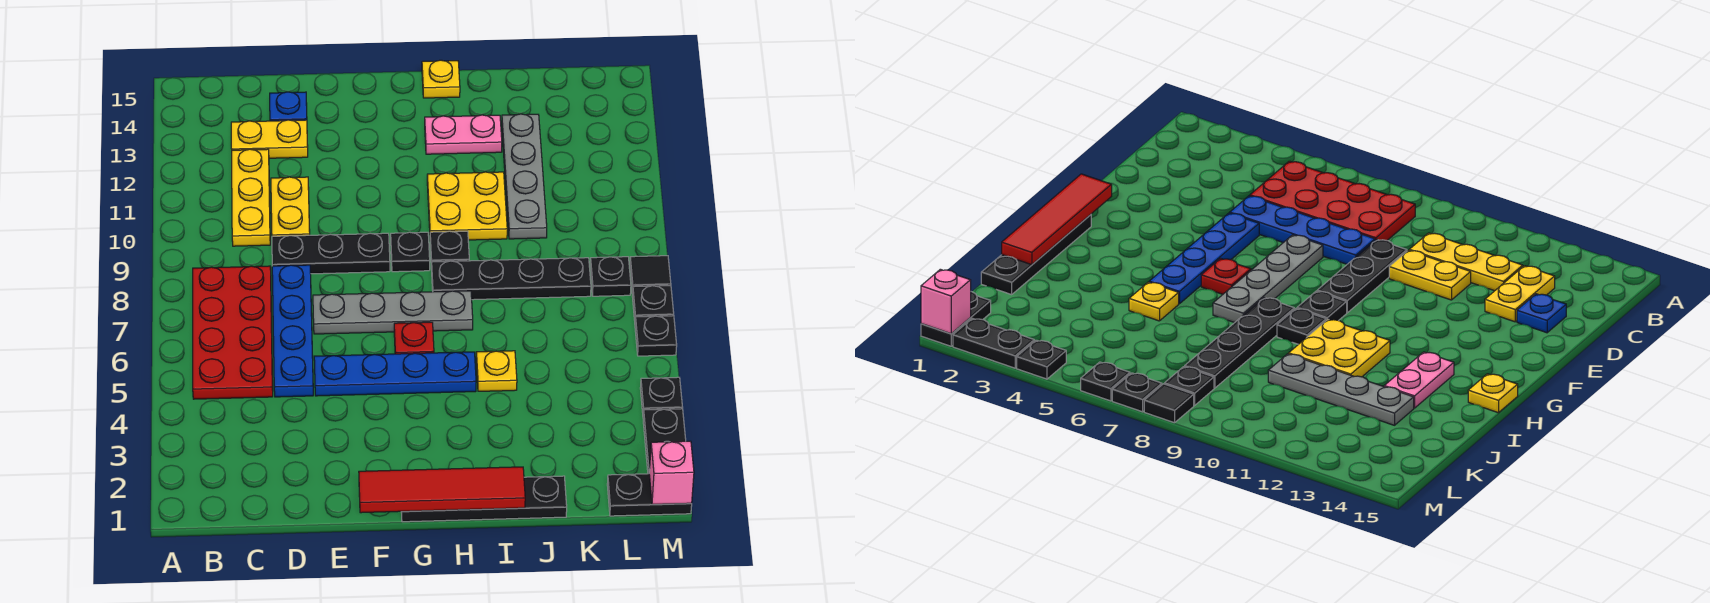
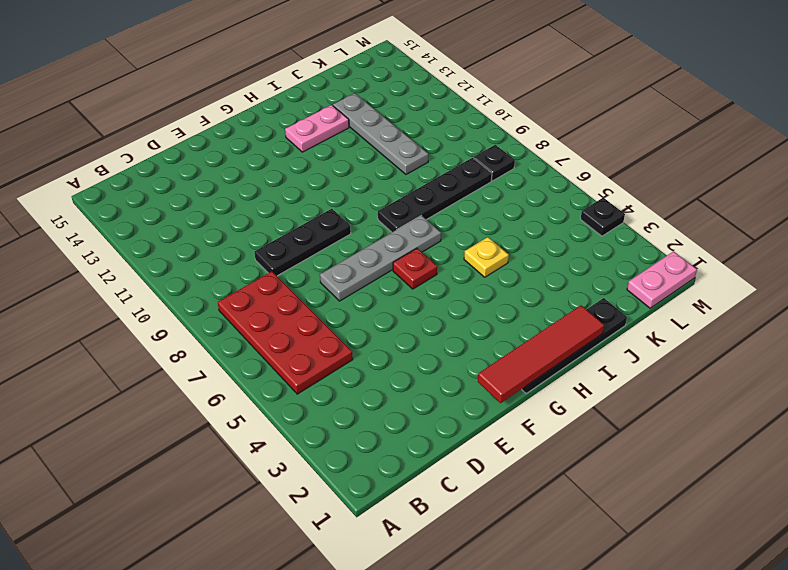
pink 1x2 plate [627,251,697,308] -> black 1x2 plate [607,474,692,516]
none -> yellow 1x3 plate [232,149,270,246]
none -> yellow 1x2 plate [231,120,308,158]
none -> blue 1x4 plate [272,265,313,397]

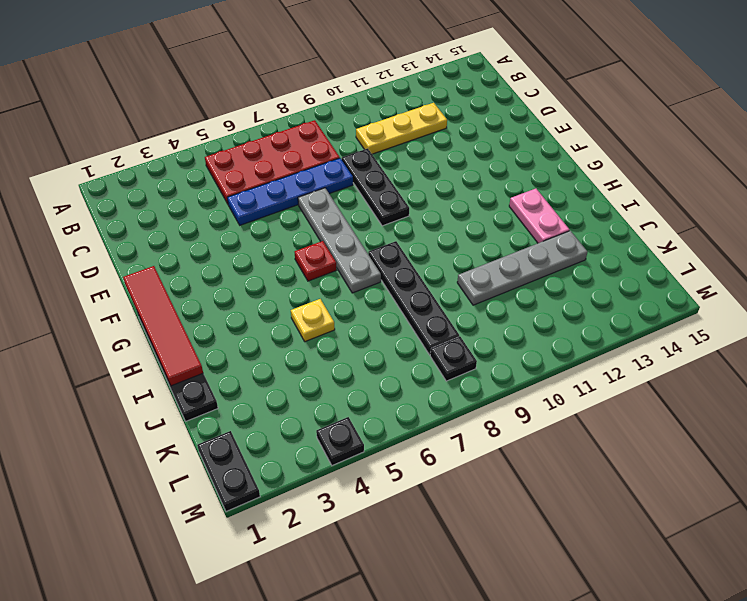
none -> yellow 1x2 plate [231,120,308,158]
none -> yellow 1x2 plate [271,177,310,236]
none -> blue 1x1 plate [270,92,307,121]

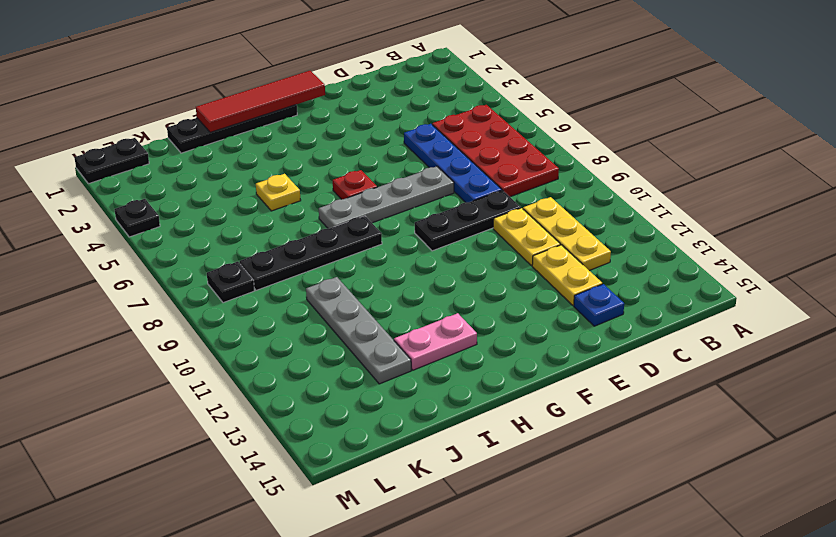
yellow 1x2 plate [532,245,602,305] -> yellow 1x2 plate turned to [231,120,308,158]
none -> blue 1x4 plate [314,352,476,396]
none -> black 1x1 plate [391,232,430,272]
none -> black 1x1 plate [430,231,469,269]

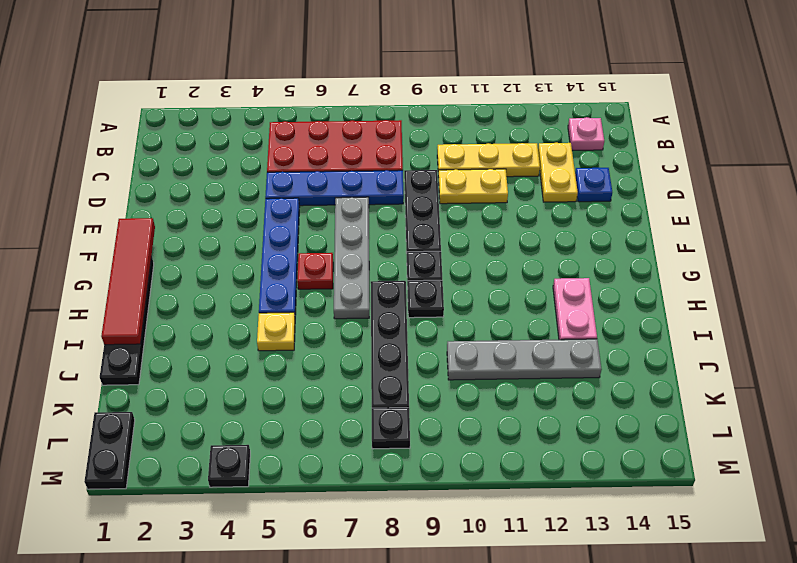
pink 1x1 plate [568,117,604,150] -> none
none -> yellow 2x2 plate [427,172,507,240]
none -> yellow 1x1 plate [422,60,460,98]
none -> black 1x2 plate [643,409,686,474]

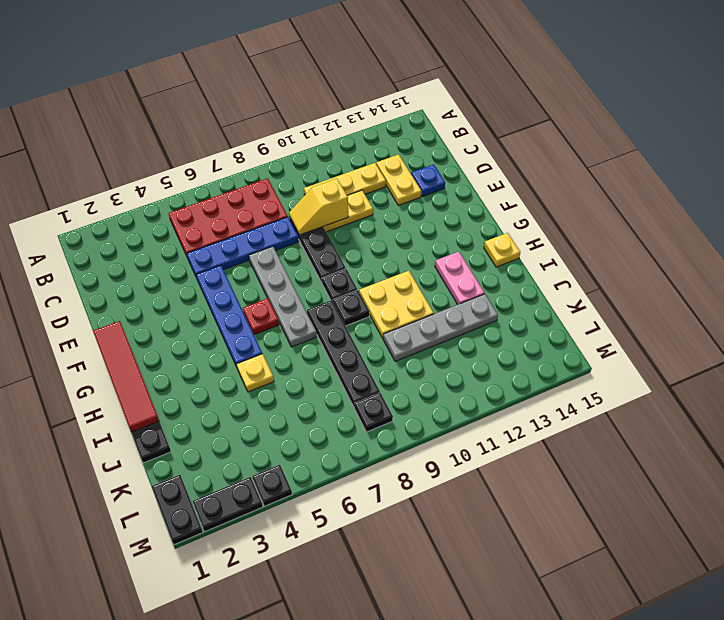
yellow 1x2 slope [289,179,348,235] -> none
none -> black 1x1 plate [635,316,677,356]
none -> black 1x1 plate [632,286,674,320]
none -> black 1x1 tile [630,256,671,295]

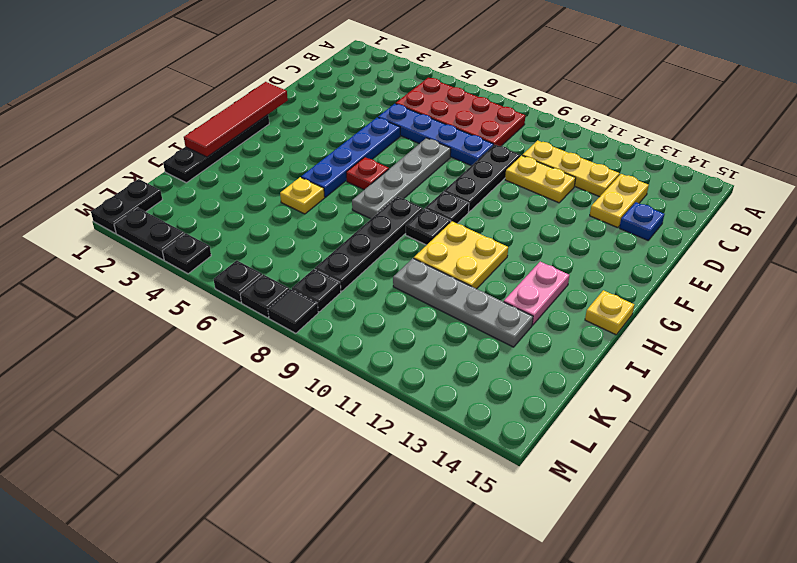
none -> pink 1x1 brick [649,441,694,504]

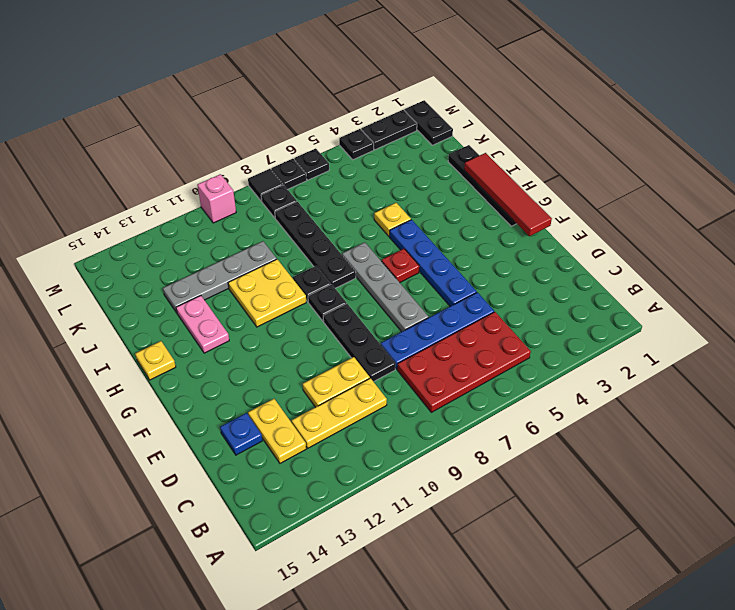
pink 1x1 brick [197,174,236,223] -> pink 1x1 brick moved to [649,441,694,504]

